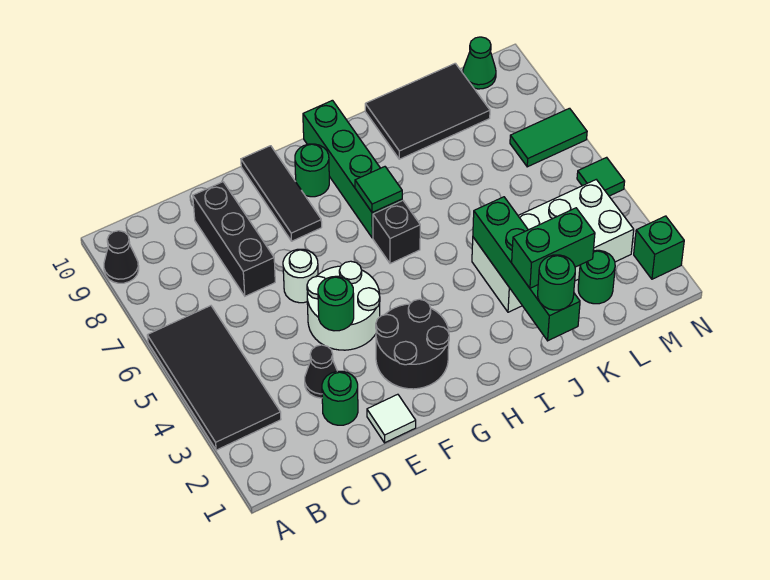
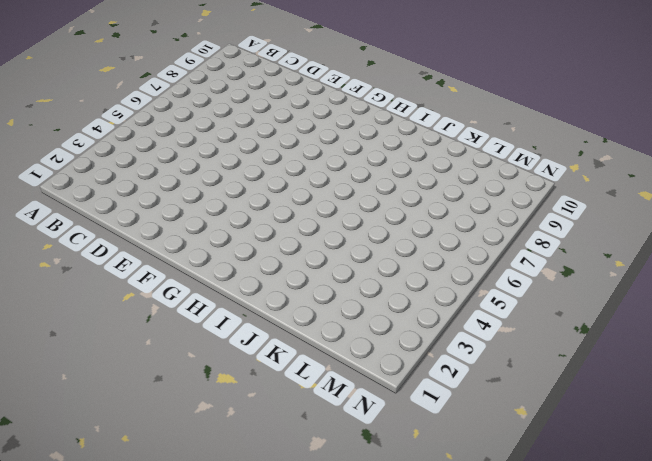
none -> black 2x4 tile [147,306,281,450]
none -> black 1x1 cone [104,231,139,283]
none -> green 1x1 round brick [322,371,358,425]

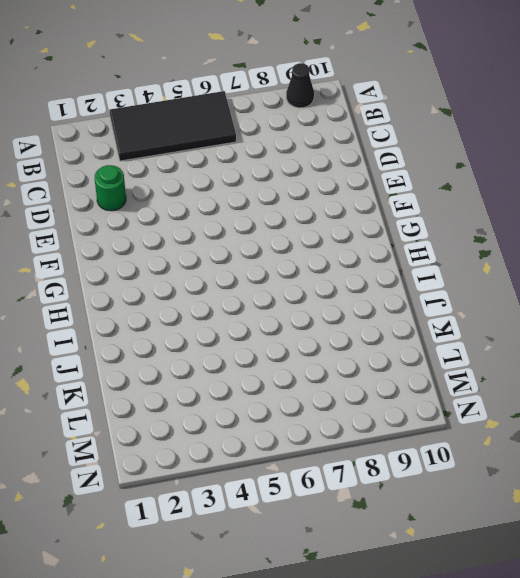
none -> black 1x1 cone [305,345,337,398]
none -> black 1x3 brick [193,182,275,296]
none -> white 1x1 tile [367,394,416,443]

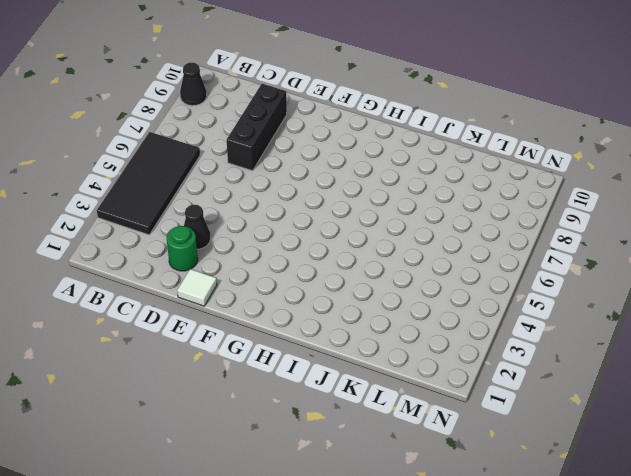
none -> white 2x2 round brick [307,261,380,350]
none -> white 1x1 round brick [283,249,318,303]
none -> black 2x2 round brick [376,299,449,389]

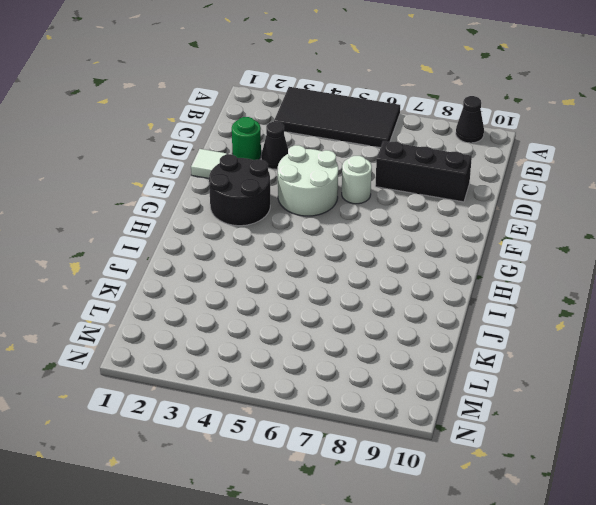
none -> black 1x3 tile [241,146,322,241]
none -> green 1x1 round brick [295,144,329,197]
none -> black 1x1 brick [373,200,420,264]

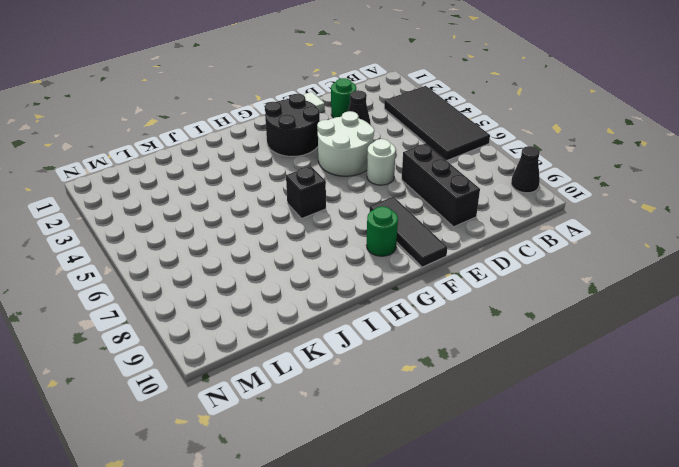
none -> green 1x4 brick [303,100,402,238]
none -> white 2x4 brick [472,180,634,312]
none -> black 2x3 tile [365,63,490,159]

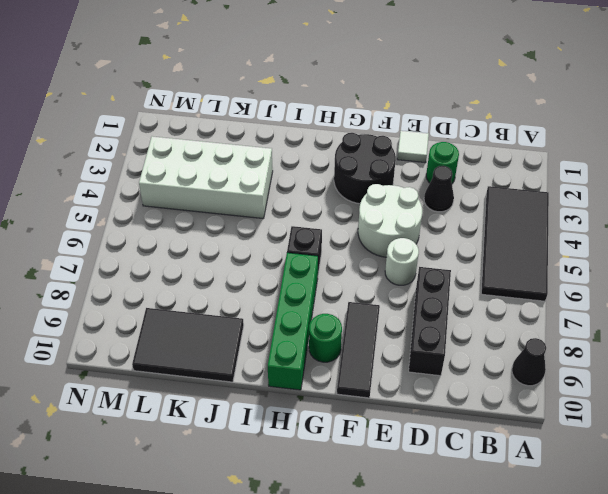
none -> green 1x1 round brick [578,250,615,304]
none -> green 1x2 tile [510,108,587,167]
none -> green 1x1 cone [463,37,496,89]

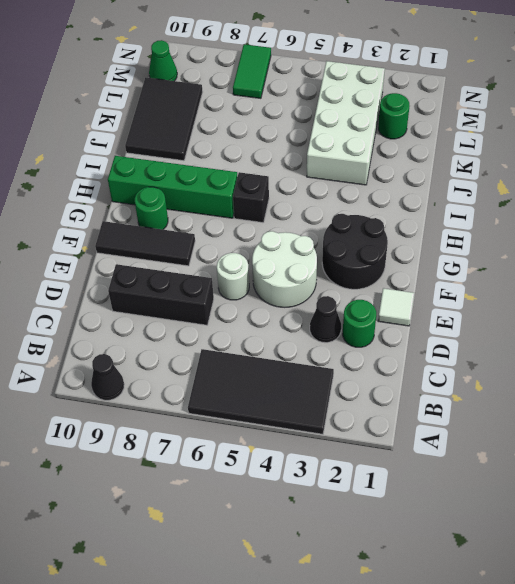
none -> green 1x1 brick [634,216,684,279]
none -> green 1x1 tile [577,157,625,196]
none -> green 1x1 round brick [318,276,354,331]

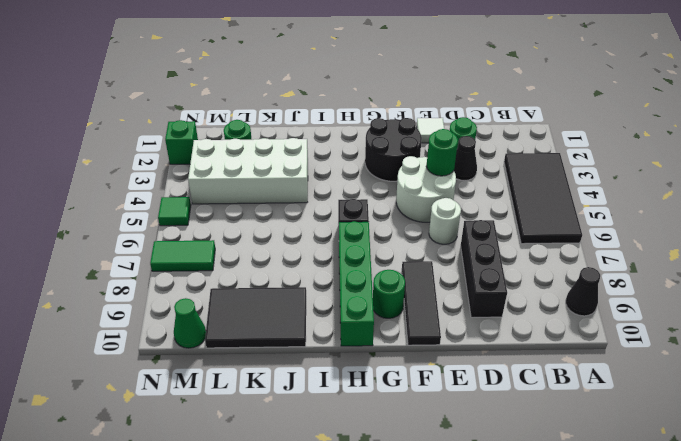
none -> green 1x1 tile [355,167,402,213]
none -> green 1x4 brick [473,197,580,341]
none -> green 1x1 round brick [538,255,575,310]

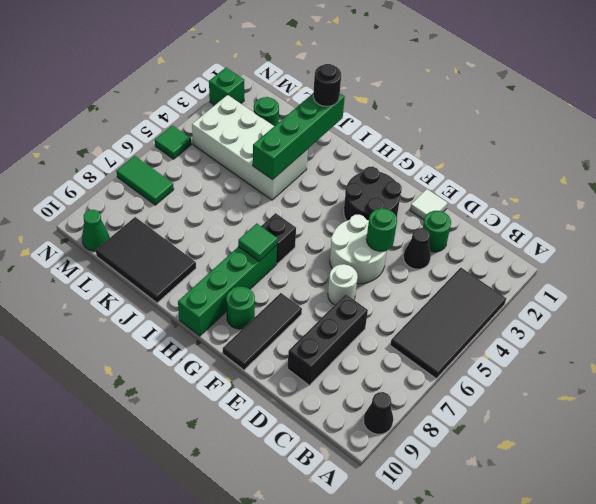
black 1x1 round brick [313,64,341,106] -> green 1x1 round brick [538,255,575,310]
none -> green 1x2 brick [512,208,595,288]

